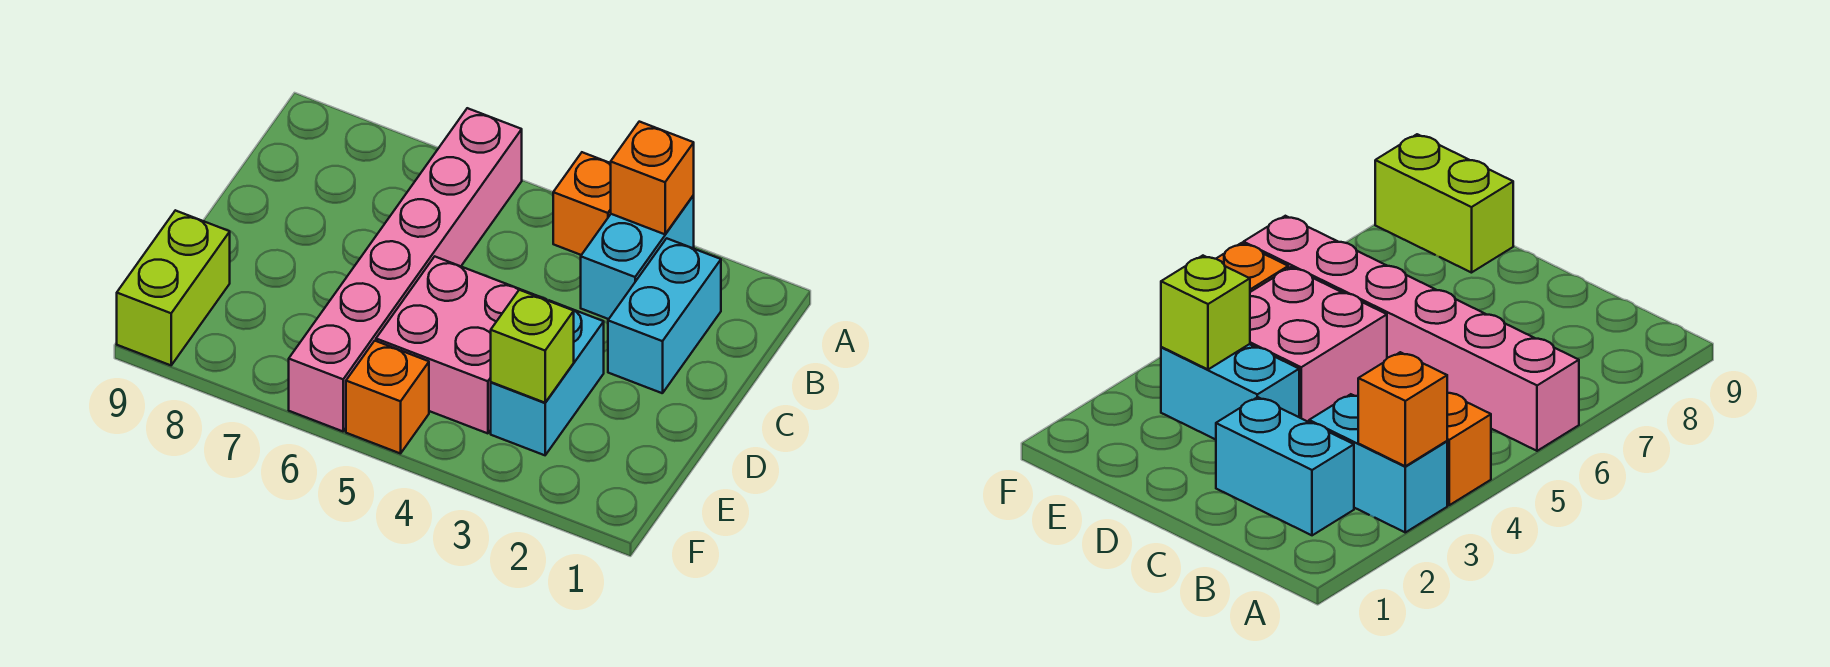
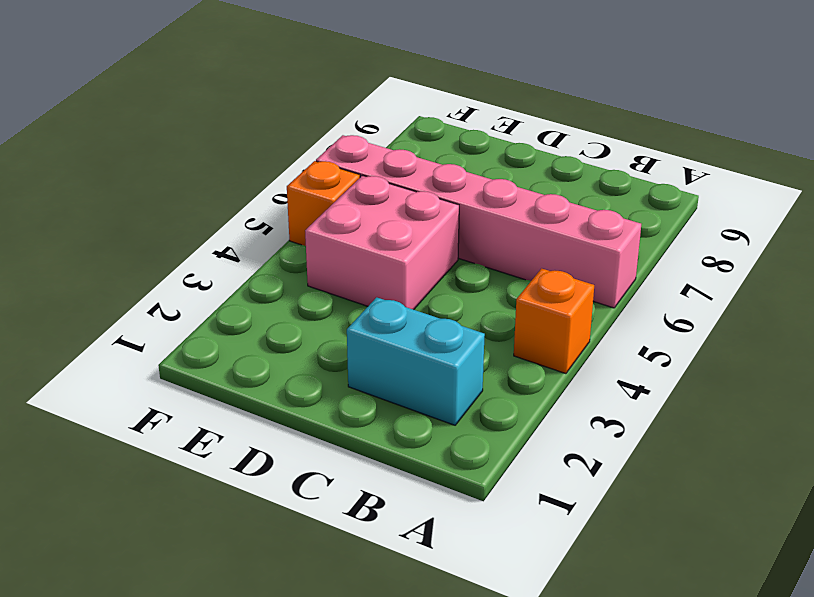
none -> cyan 1x2 brick [581,195,694,319]
none -> cyan 1x2 brick [491,300,604,455]

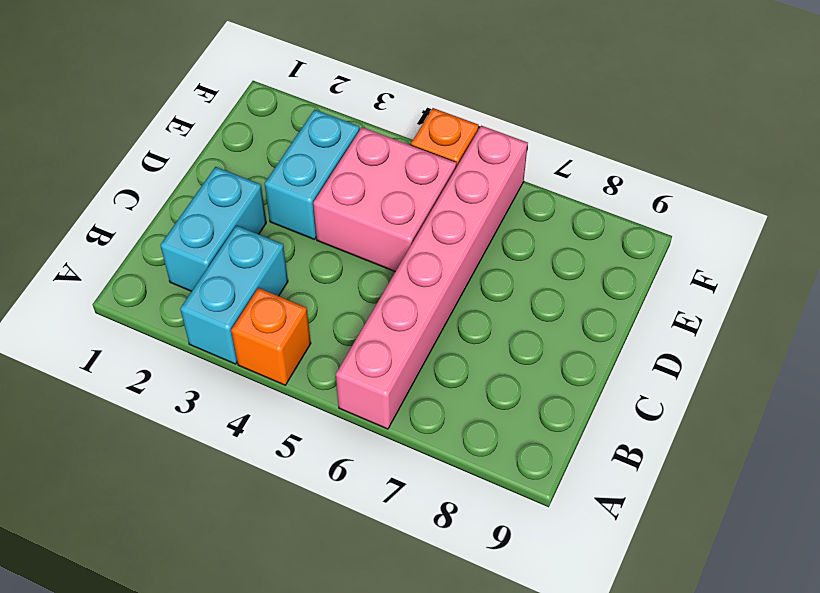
none -> lime 1x2 brick [117,210,230,365]
none -> orange 1x1 brick [611,122,694,234]

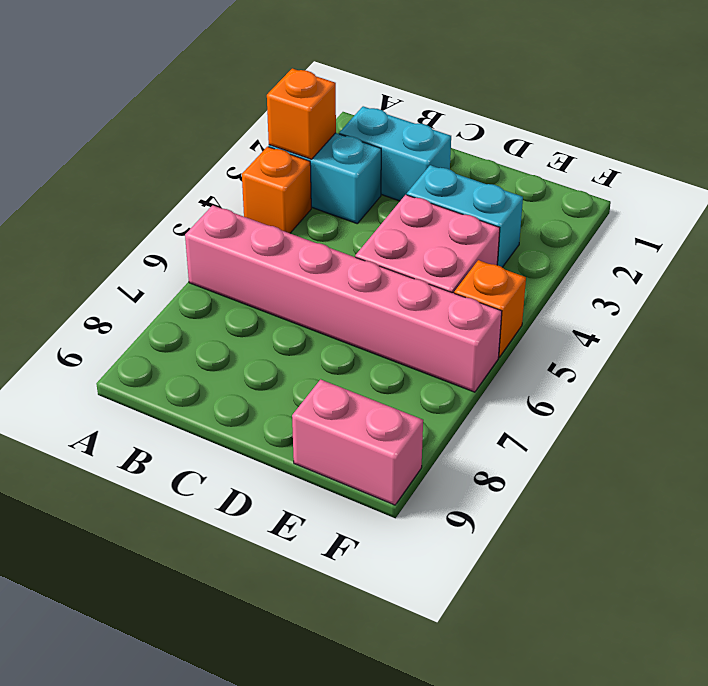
pink 1x2 brick [292,379,423,505] -> lime 1x2 brick [117,210,230,365]
none -> lime 1x1 brick [491,290,574,403]

